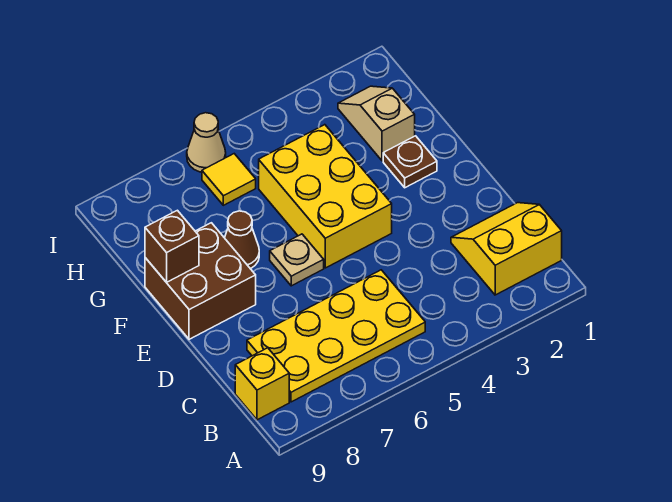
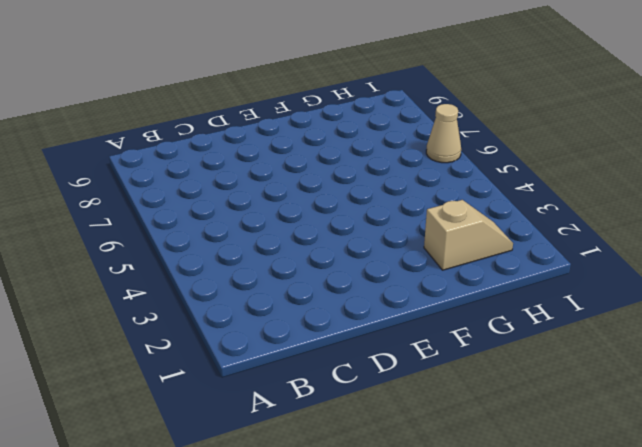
none -> yellow 2x2 slope [451,203,562,295]
none -> yellow 2x4 plate [247,270,425,402]
none -> yellow 1x1 brick [235,348,289,420]

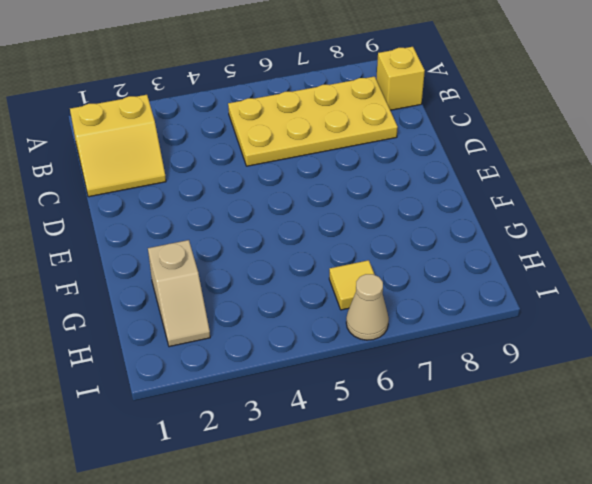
none -> yellow 2x3 brick [259,125,392,268]
none -> tan 1x1 plate [270,234,324,286]
none -> brown 2x2 brick [145,223,256,339]

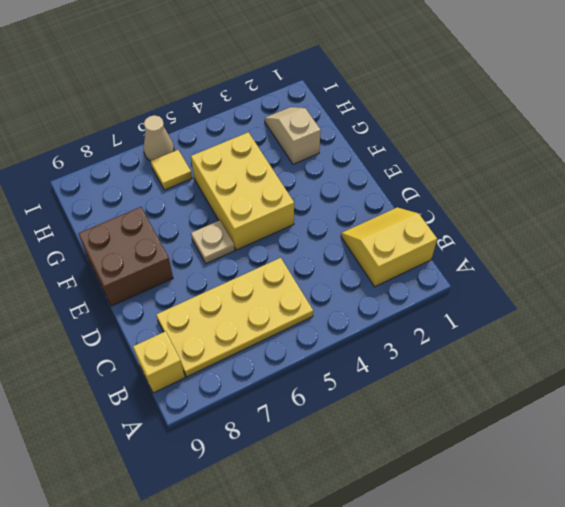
none -> brown 1x1 plate [383,136,437,188]
none -> brown 1x1 cone [225,211,259,269]
none -> brown 1x1 brick [145,210,199,282]

